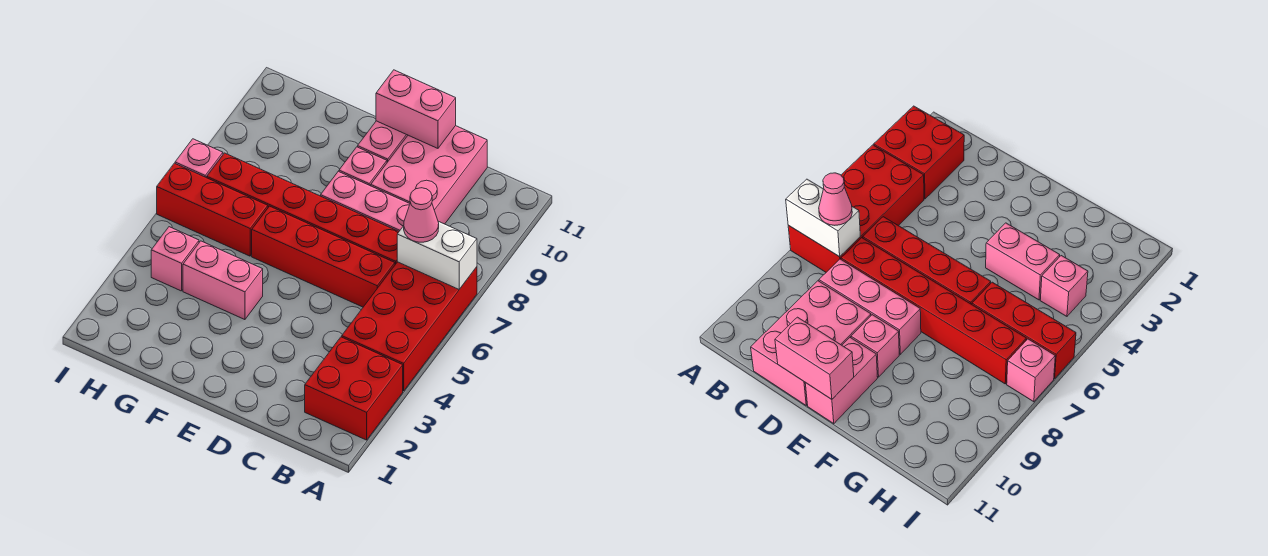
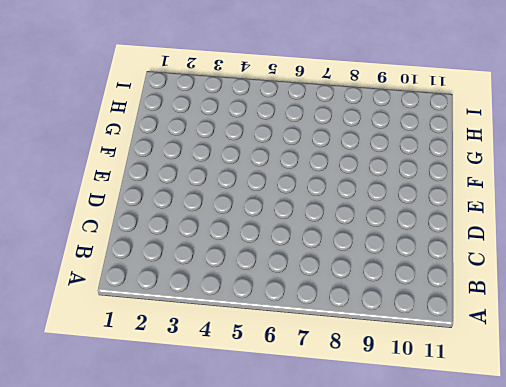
none -> red 2x2 brick [305,337,403,440]
none -> red 2x4 brick [342,262,477,391]
none -> red 1x4 brick [252,206,395,307]

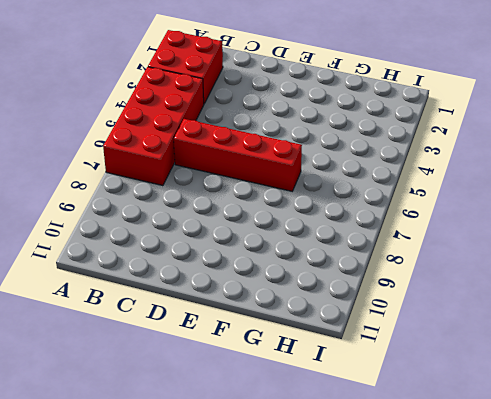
none -> red 1x6 brick [207,153,399,264]
none -> pink 1x3 brick [321,171,410,231]
none -> pink 2x3 brick [371,126,487,224]

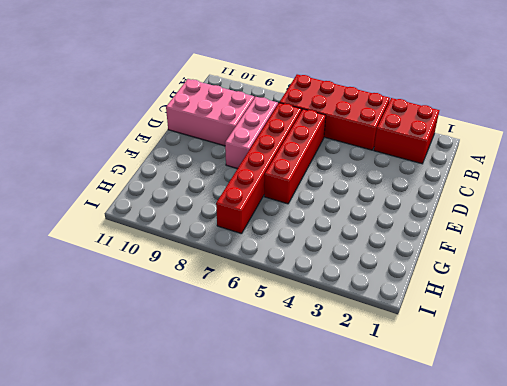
none -> pink 1x1 brick [339,147,387,186]
none -> pink 1x2 brick [358,121,408,162]
none -> pink 1x2 brick [183,241,263,320]

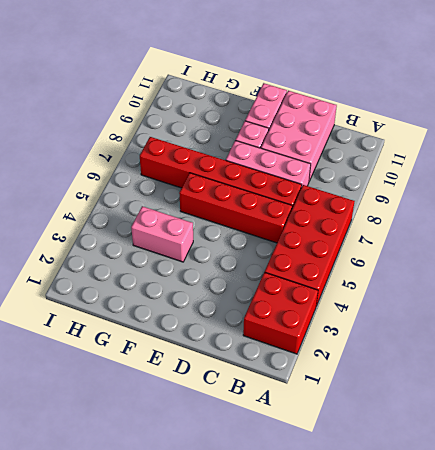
none -> red 1x3 brick [157,163,268,256]
none -> pink 1x1 brick [151,227,199,291]
none -> pink 1x1 brick [175,139,223,178]

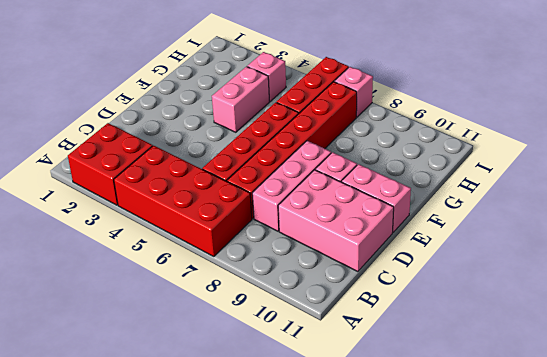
none -> white 1x2 brick [397,221,477,289]
none -> pink 1x2 brick [376,70,456,148]
none -> pink 1x1 cone [404,188,439,242]

